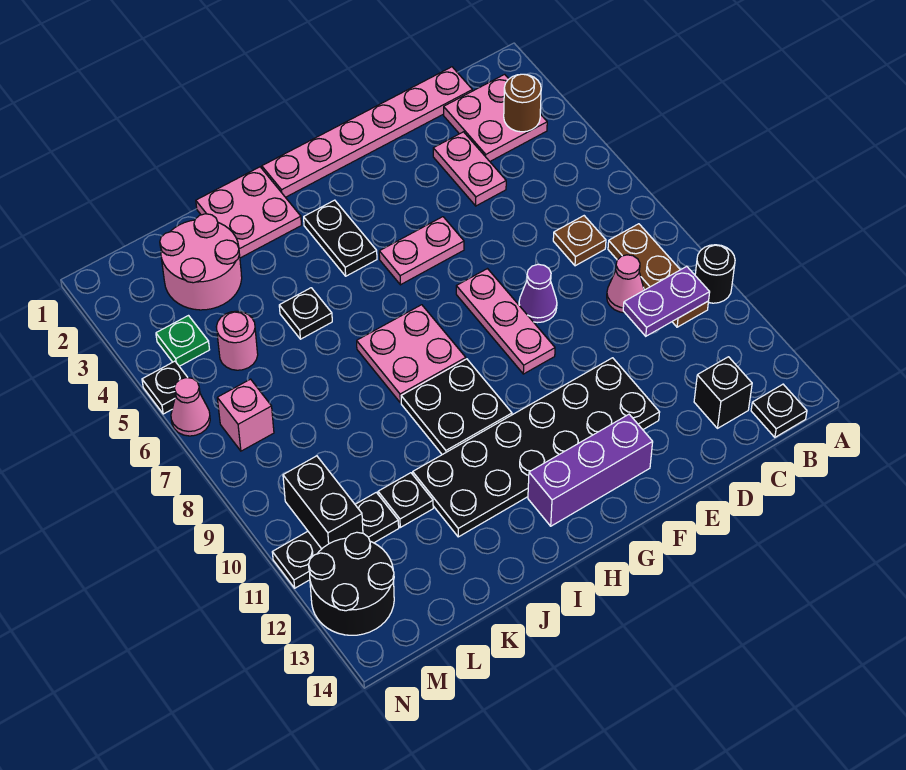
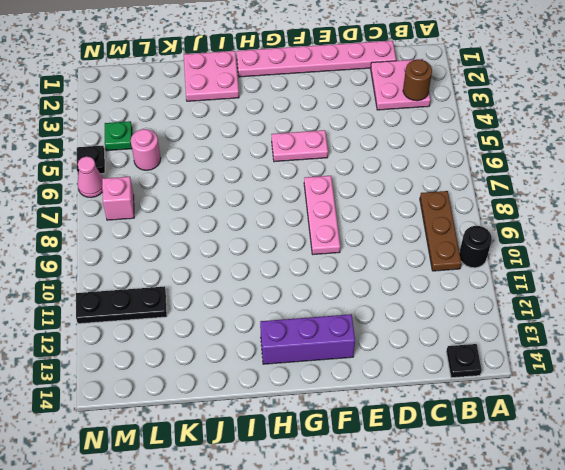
none -> brown 1x1 plate [553,216,606,266]
none -> pink 1x1 cone [607,255,644,313]
none -> black 1x1 brick [694,357,752,428]
none -> pink 1x2 plate [433,132,506,206]

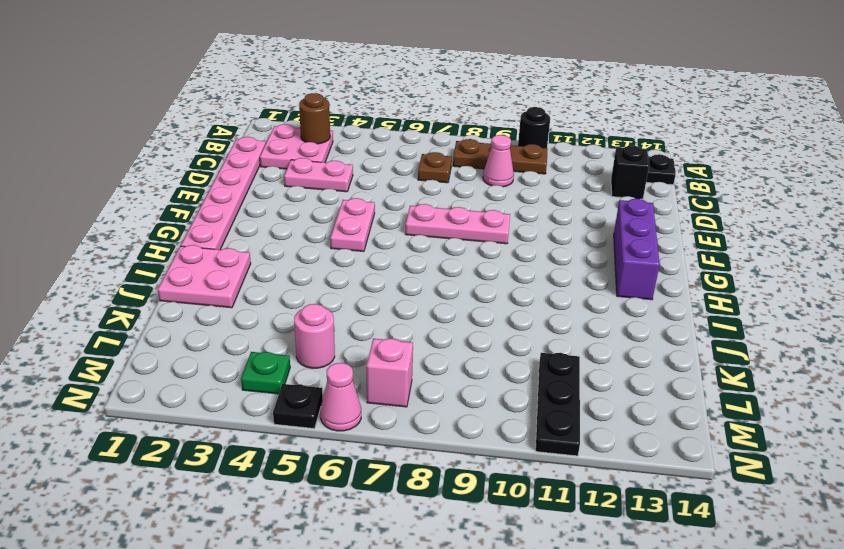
none -> purple 1x1 cone [519,264,557,323]
none -> black 2x6 plate [413,358,660,537]
none -> black 1x2 plate [304,200,377,276]
none -> pink 2x2 plate [357,305,466,403]

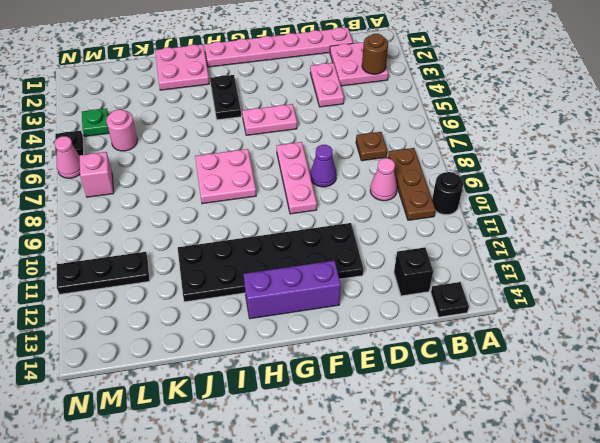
none -> black 2x2 plate [401,359,512,455]
none -> black 1x1 plate [279,288,332,339]
none -> pink 2x2 round brick [160,214,242,310]
none -> black 1x1 plate [378,473,433,527]

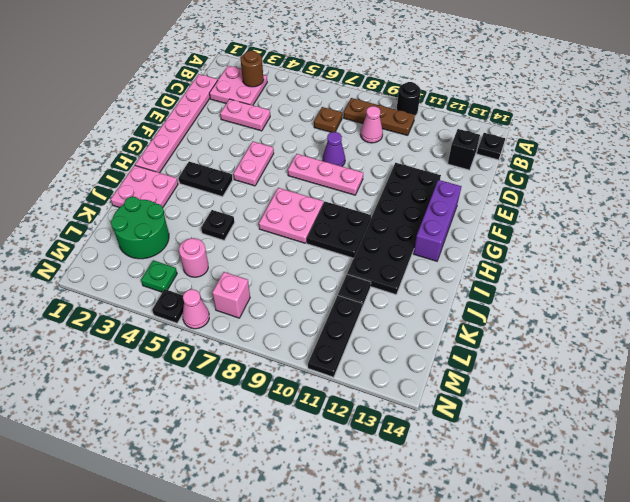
green 2x2 round brick [111,197,169,259] -> pink 2x2 round brick [160,214,242,310]
none -> black 2x2 round brick [309,532,394,635]
none -> purple 1x2 plate [623,266,710,336]
none -> black 1x2 brick [283,456,363,549]

